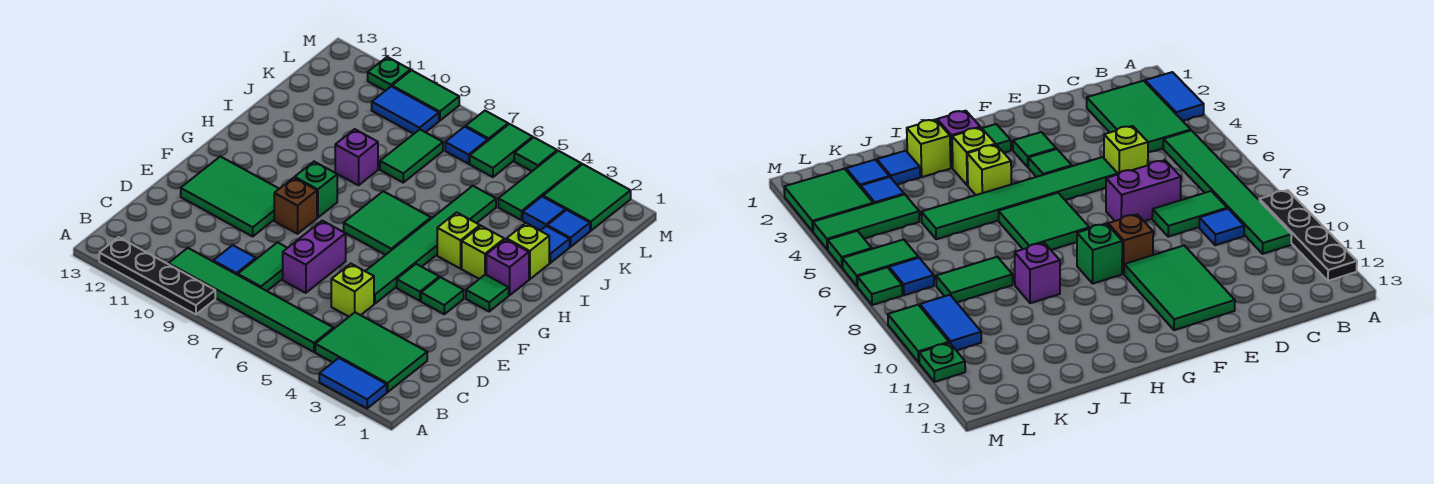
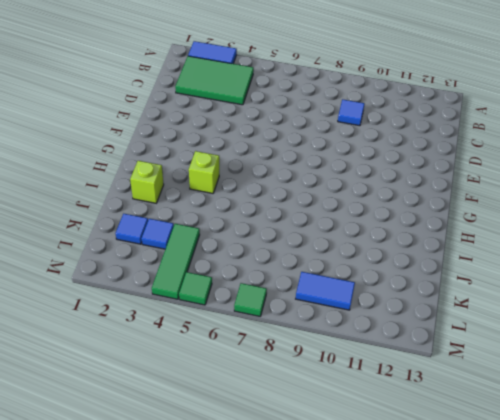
none -> black 1x4 plate [99,237,215,315]
none -> green 1x6 tile [169,248,333,352]
none -> green 1x2 tile [238,243,287,291]
none -> lime 1x1 brick [331,264,374,317]

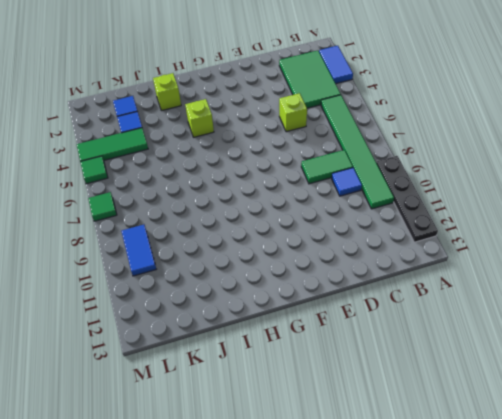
none -> purple 1x2 brick [283,221,346,293]
none -> green 1x6 tile [365,186,496,304]
none -> green 2x3 tile [181,156,279,236]
none -> green 1x1 tile [421,277,464,314]

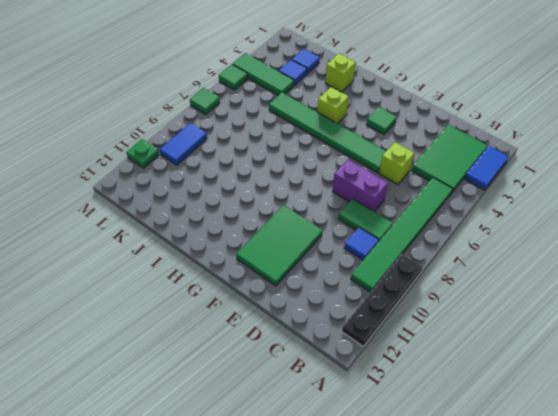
none -> green 1x1 tile [397,264,439,301]
none -> brown 1x1 brick [274,178,317,234]
none -> green 1x1 tile [466,275,509,311]
none -> green 2x2 tile [344,191,431,255]

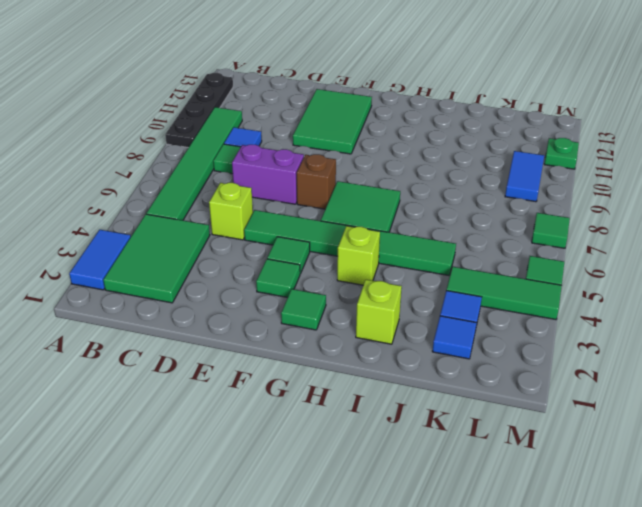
brown 1x1 brick [297,154,336,209] -> brown 1x1 brick moved to [274,178,317,234]
none -> green 1x1 brick [295,162,337,218]
none -> purple 1x1 brick [486,239,529,295]
none -> lime 1x1 brick [462,226,504,279]
none -> purple 1x1 brick [335,129,378,185]

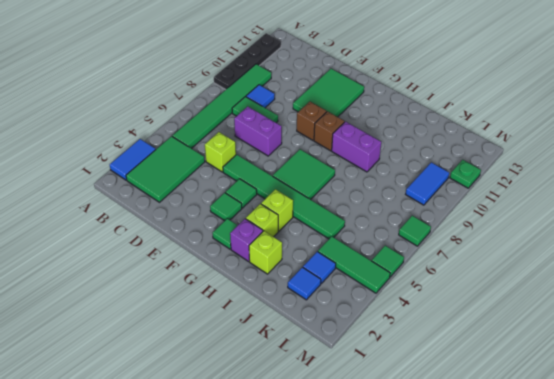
brown 1x1 brick [314,111,345,151] -> green 1x1 brick [295,162,337,218]
purple 1x2 brick [332,122,381,172] -> purple 1x1 brick [335,129,378,185]
none -> blue 1x1 tile [541,226,570,263]
none -> green 1x2 tile [380,129,443,182]
none -> green 2x2 tile [543,164,631,231]
none -> green 1x2 tile [470,124,533,177]

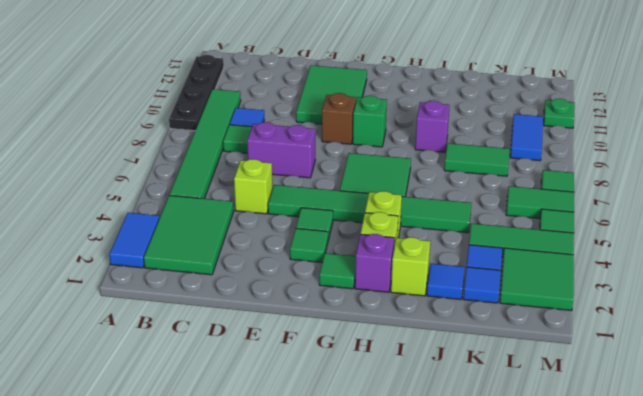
none -> blue 1x1 tile [445,127,488,164]
none -> green 1x2 tile [392,70,459,121]

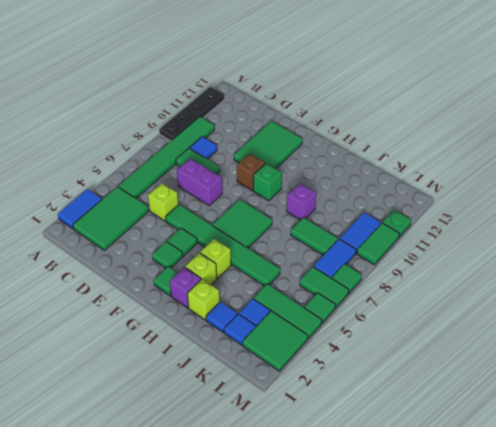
blue 1x2 tile [313,239,356,278] -> blue 1x1 tile [445,127,488,164]

